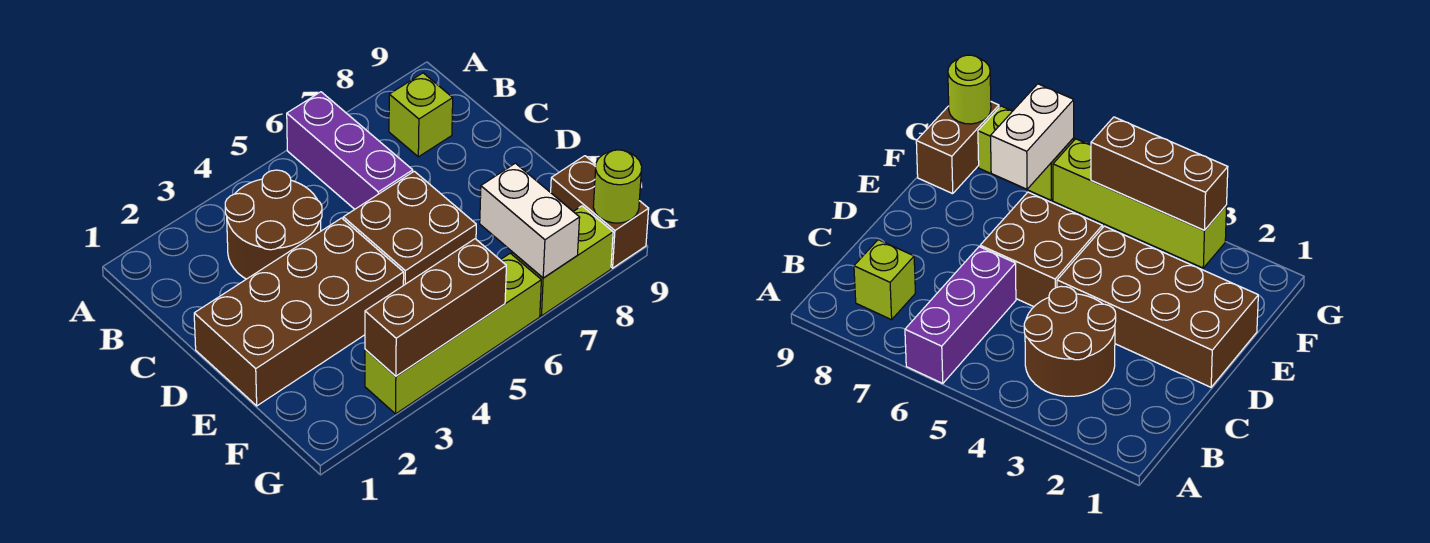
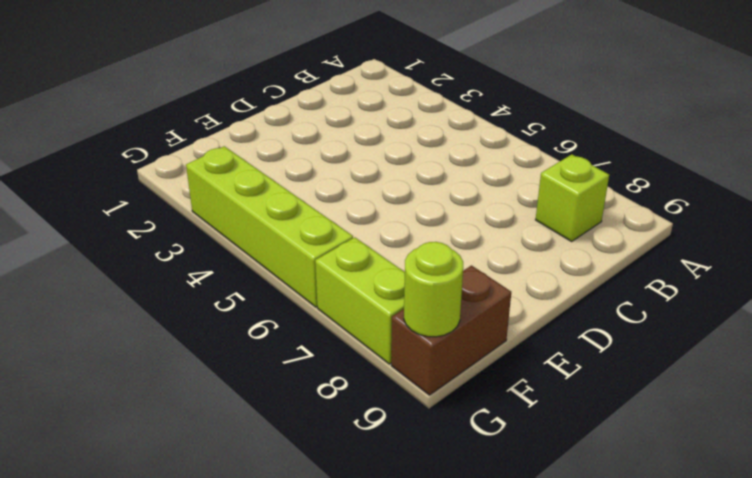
none -> purple 1x3 brick [287,92,413,209]
none -> brown 2x2 round brick [225,170,322,279]

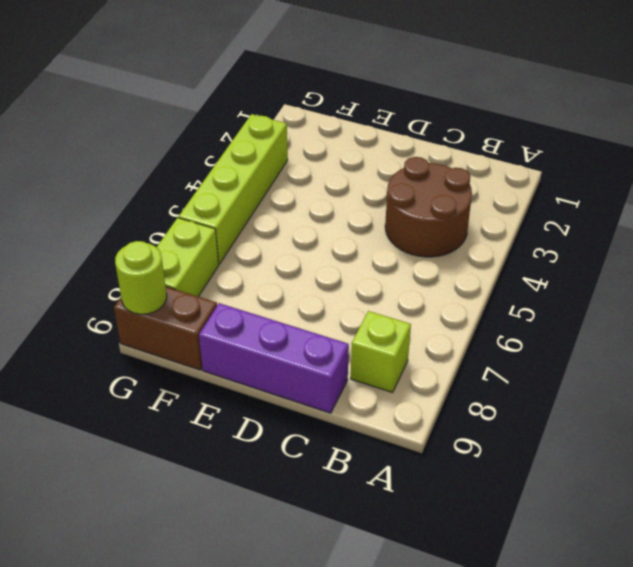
purple 1x3 brick [199,303,349,413] -> purple 1x3 brick moved to [287,92,413,209]
none -> brown 2x4 brick [194,218,404,406]
none -> brown 2x2 brick [343,171,476,285]

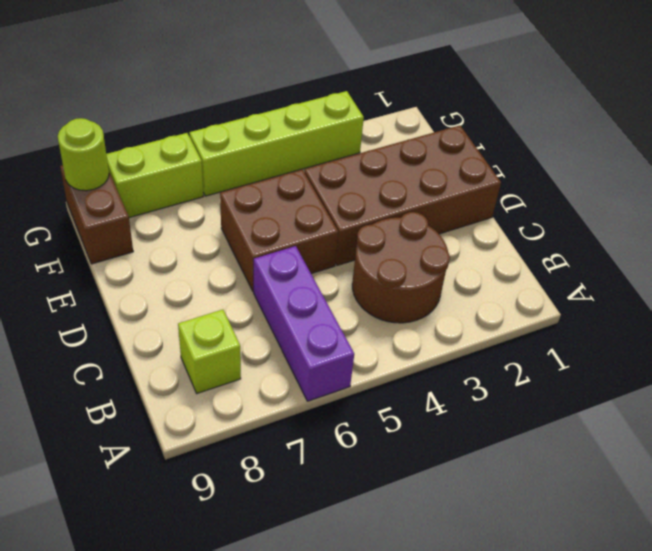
none -> white 1x2 brick [480,163,580,278]
none -> brown 1x3 brick [365,239,506,376]

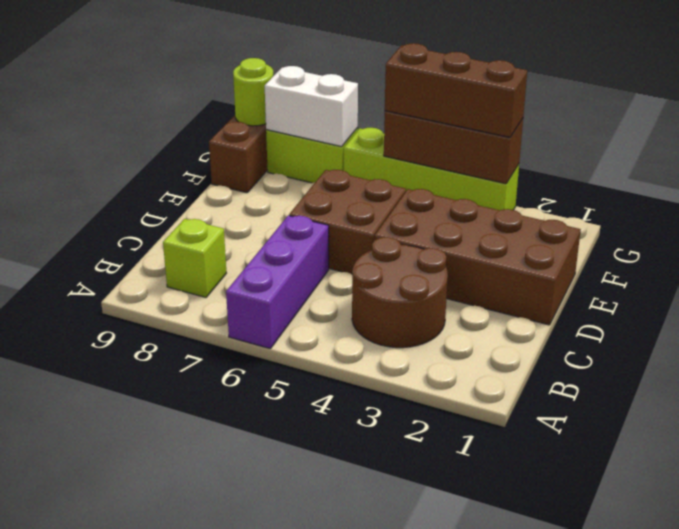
brown 1x3 brick [385,43,527,137] -> none
white 1x2 brick [265,66,358,147] -> white 1x2 brick turned to [480,163,580,278]

